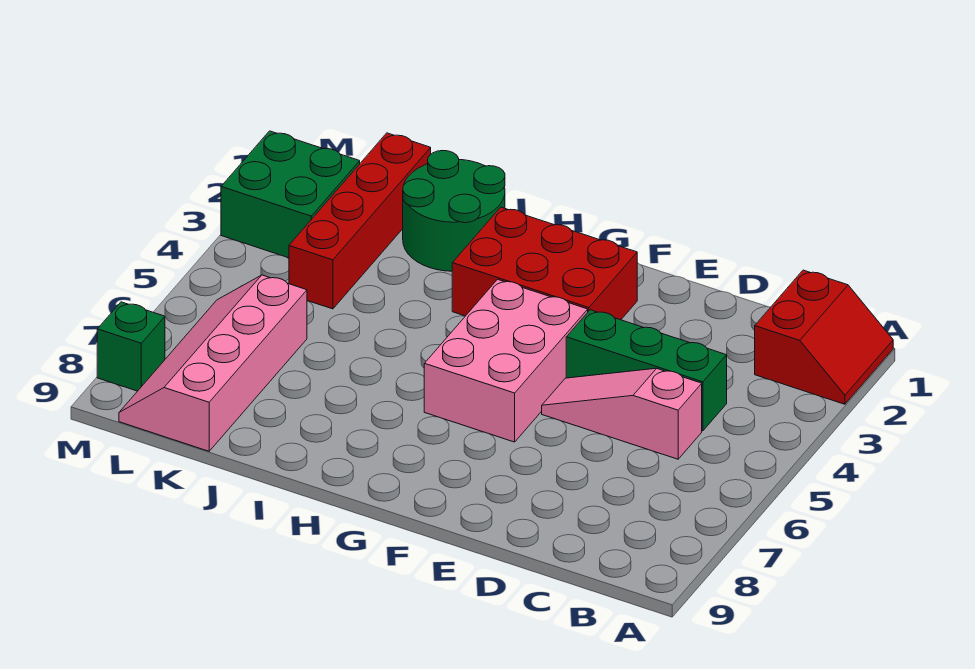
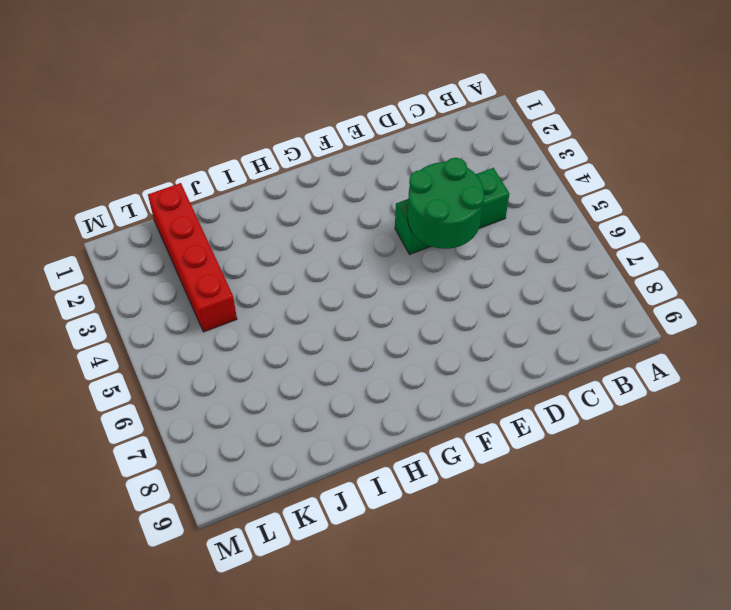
green 2x2 round brick [408,158,484,249] -> green 2x2 round brick moved to [403,151,505,271]
none -> red 2x2 slope [755,270,893,404]
none -> pink 1x3 slope [542,368,702,459]

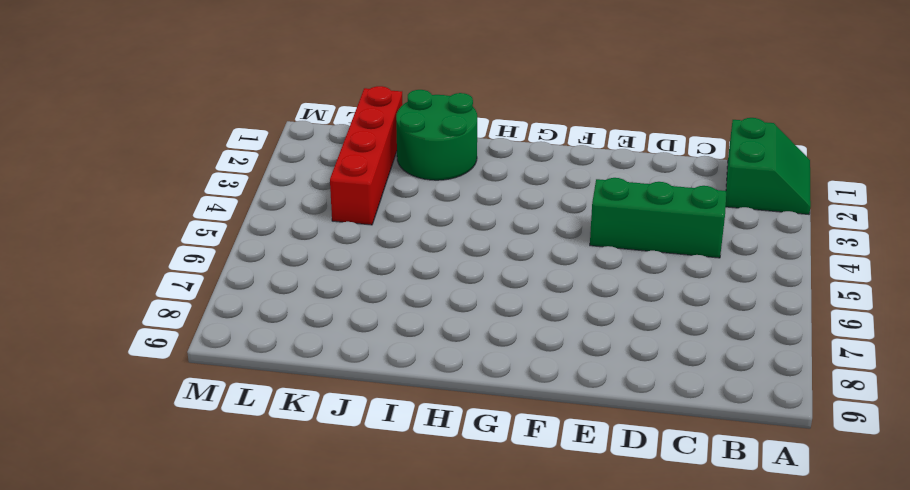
green 2x2 slope [726,118,811,214] -> red 2x2 slope [755,270,893,404]
none -> pink 1x3 slope [542,368,702,459]
none -> red 2x3 brick [452,207,637,320]

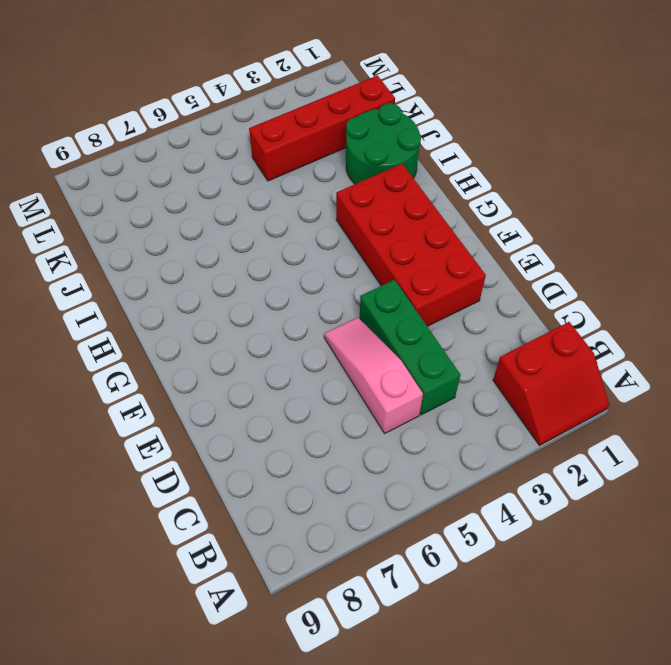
red 2x4 brick [336,164,486,326] -> red 2x3 brick [452,207,637,320]
none -> pink 2x3 brick [424,279,588,442]
none -> pink 2x4 slope [119,275,307,451]

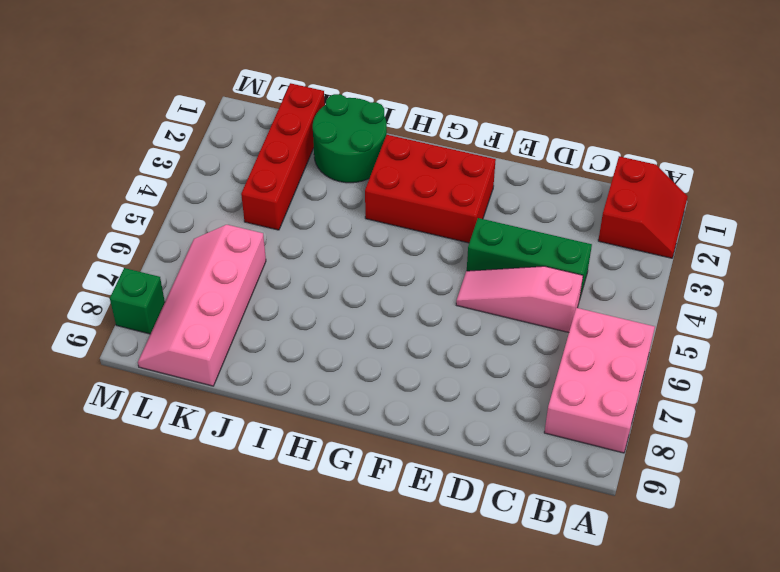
pink 2x3 brick [544,308,655,453] -> pink 2x3 brick moved to [424,279,588,442]
none -> green 2x2 brick [221,131,360,258]

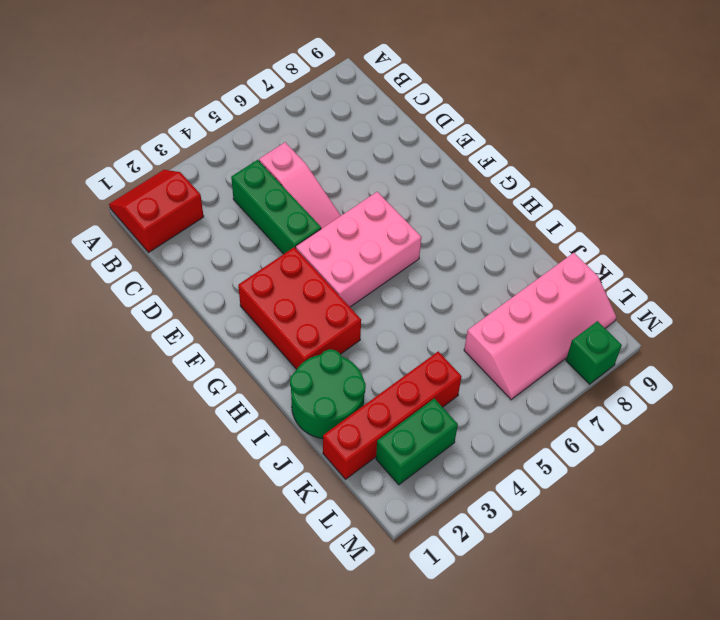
green 1x2 brick [376,399,458,485] -> green 2x2 brick [221,131,360,258]

